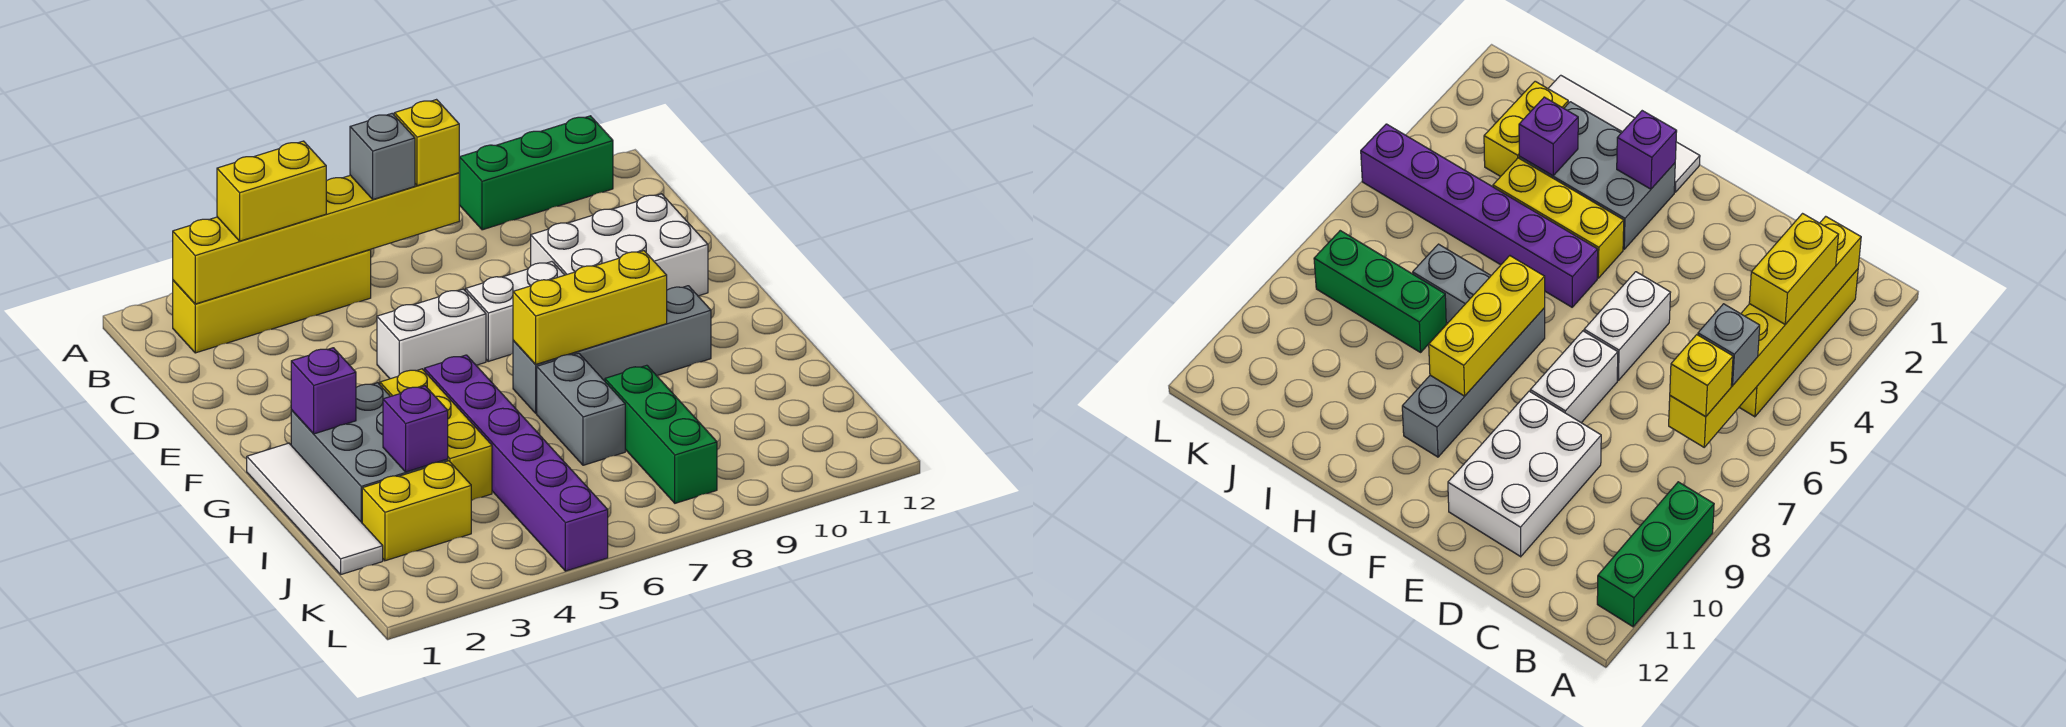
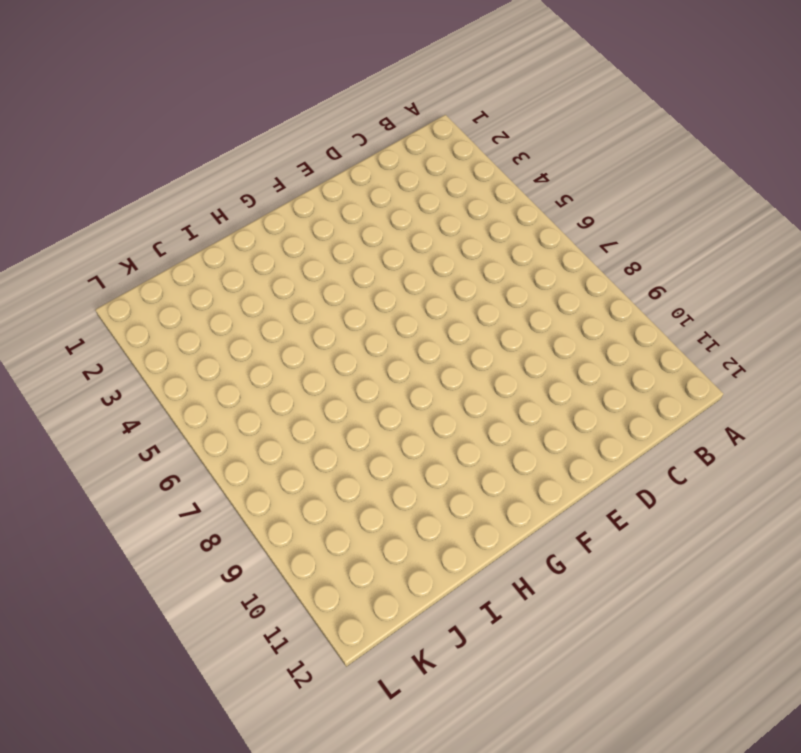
none -> green 1x3 brick [459,116,613,230]
none -> yellow 1x4 brick [173,250,371,353]
none -> white 2x3 brick [531,194,708,296]

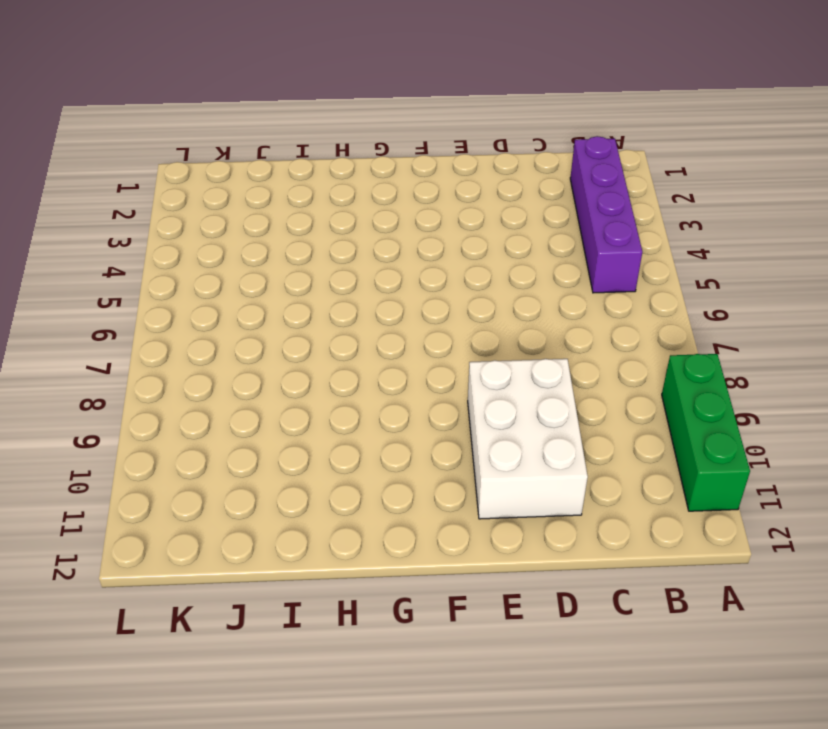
purple 1x4 brick [570,136,642,293] -> yellow 1x4 brick [173,250,371,353]
none -> white 1x2 brick [377,289,486,379]
none -> white 1x2 brick [466,262,564,361]
none -> white 1x4 tile [247,443,383,574]

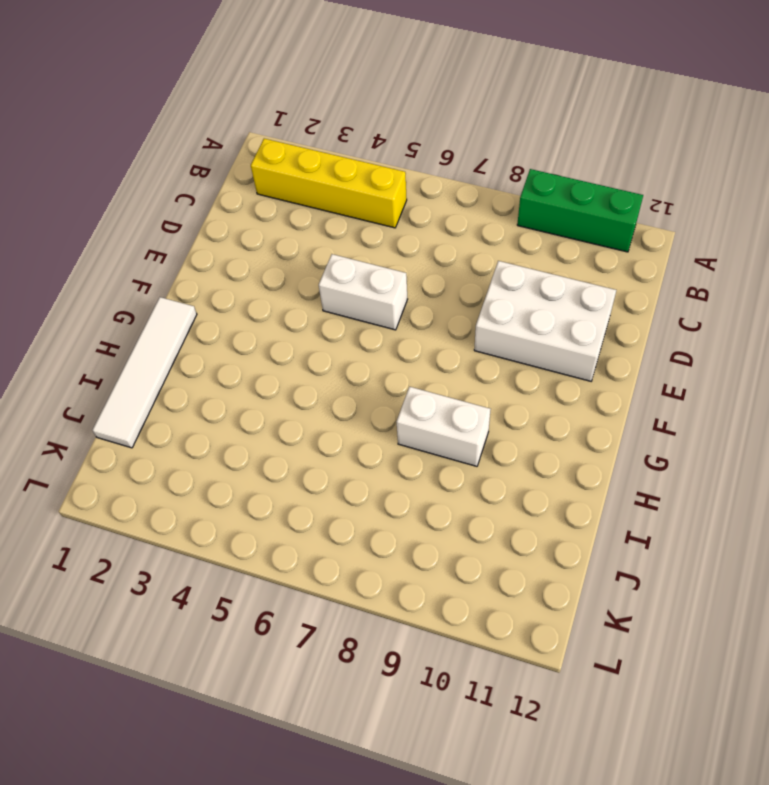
white 1x2 brick [397,387,491,466] -> white 1x2 brick moved to [466,262,564,361]
none -> grey 2x3 brick [291,383,448,522]
none -> yellow 1x3 brick [380,369,492,500]
none -> purple 1x6 brick [424,355,608,571]

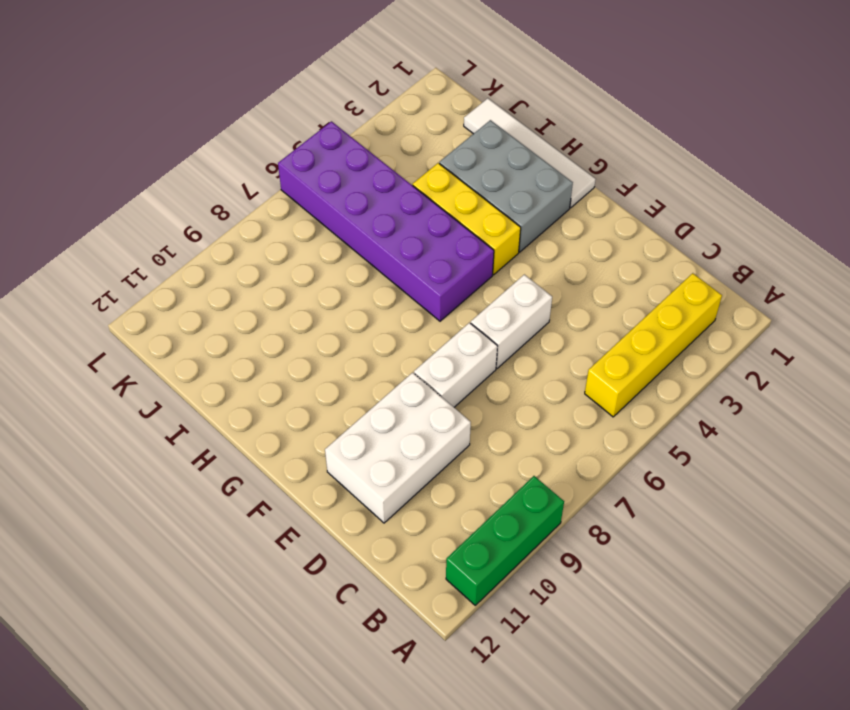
purple 2x6 brick [278,121,494,321] -> purple 1x6 brick [424,355,608,571]
none -> grey 1x4 brick [513,286,711,413]
none -> grey 1x2 brick [537,353,625,465]
none -> green 1x3 brick [605,365,717,503]

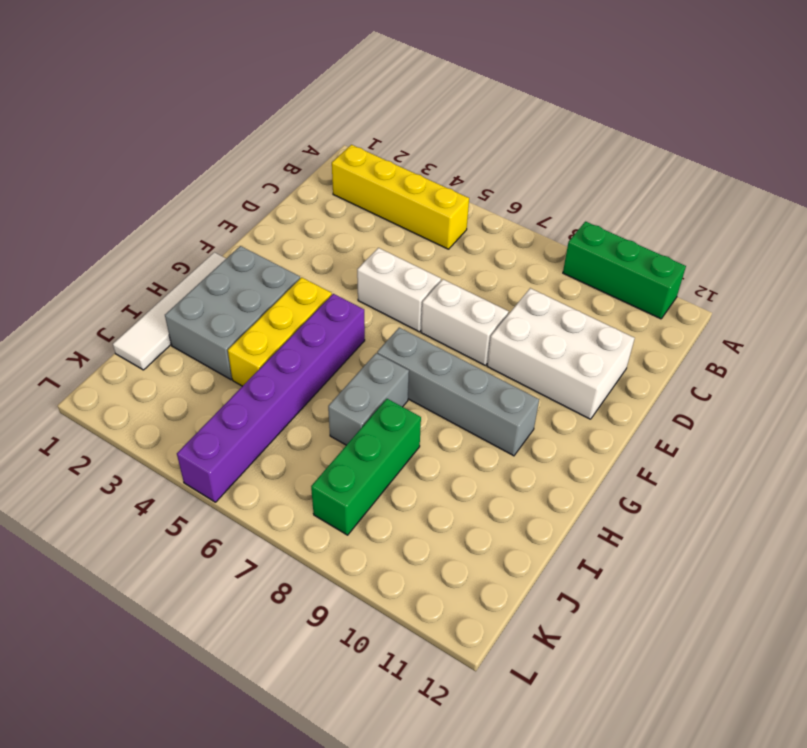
none -> yellow 1x2 brick [362,461,471,561]
none -> yellow 1x6 brick [173,173,459,304]
none -> purple 1x1 brick [291,348,356,434]

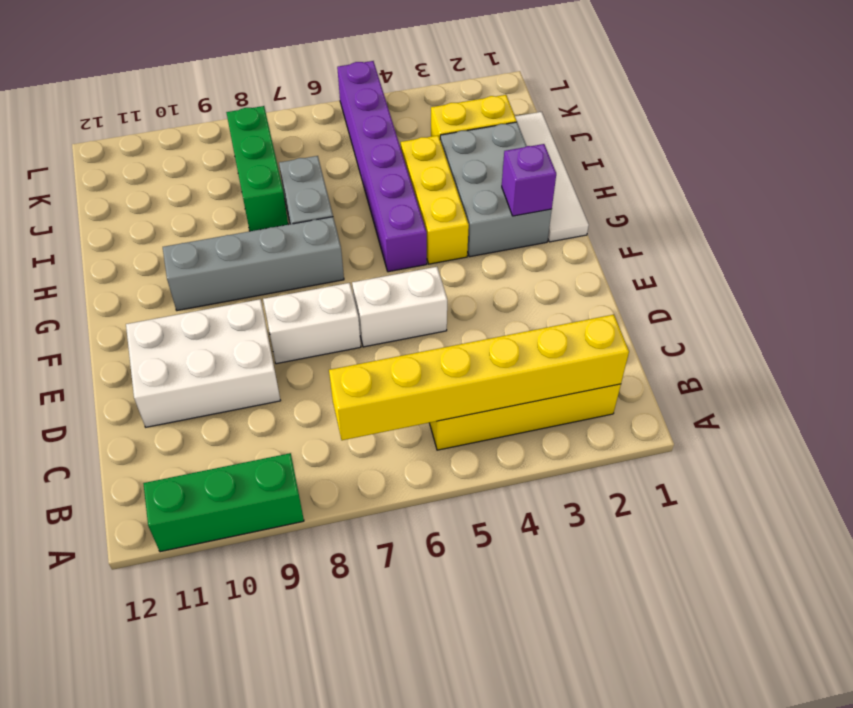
none -> yellow 1x3 brick [513,251,667,364]
none -> purple 1x1 brick [383,386,448,472]
none -> yellow 1x2 brick [217,141,326,241]

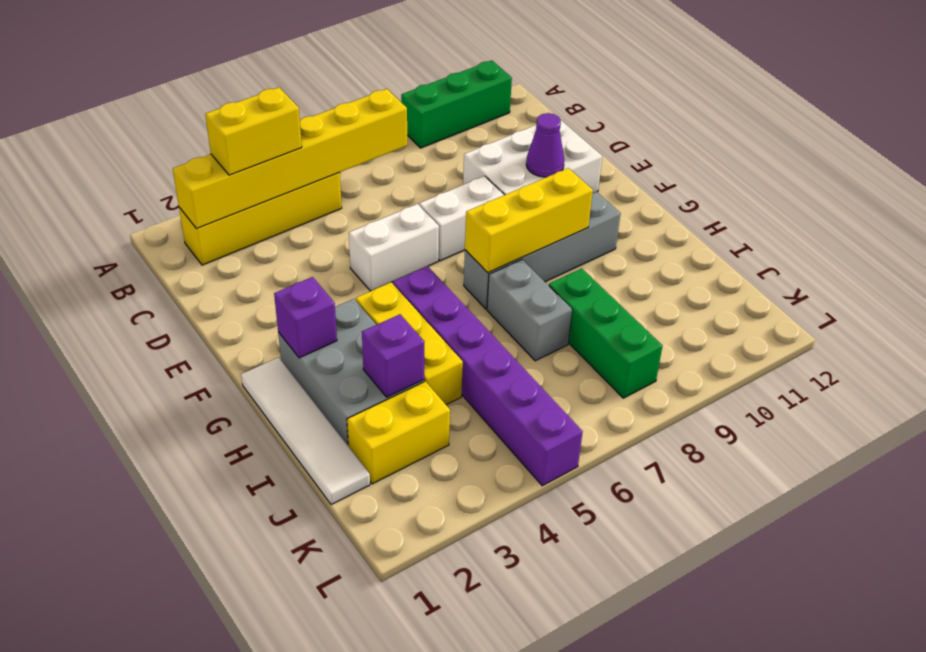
purple 1x1 cone [526,113,564,177] -> none
none -> grey 1x1 brick [350,113,415,199]
none -> yellow 1x1 brick [394,100,459,186]

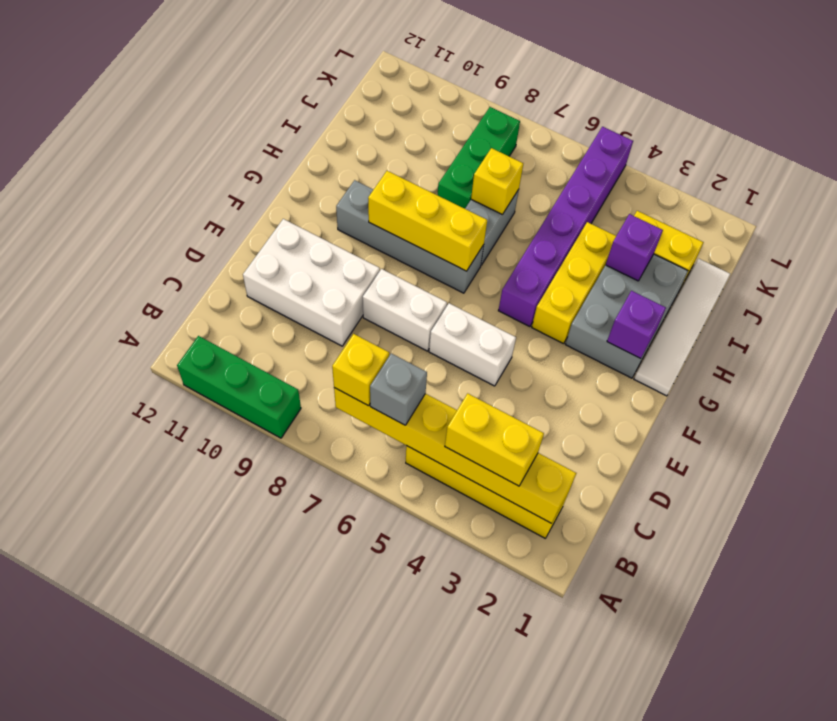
yellow 1x1 brick [471,148,523,215] -> none

